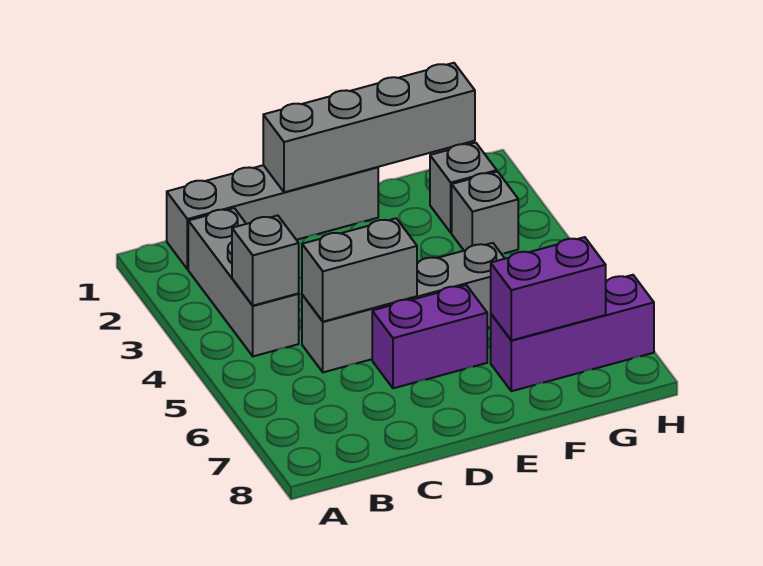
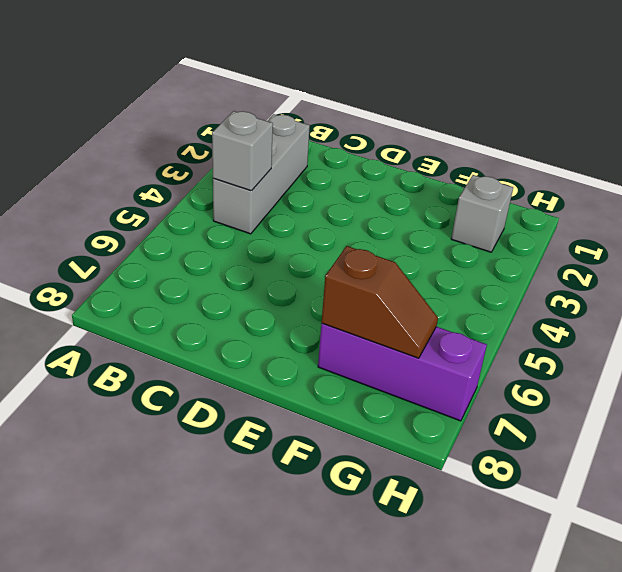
brown 1x2 slope [322,246,438,358] -> purple 1x2 brick [491,237,606,340]
none -> grey 1x4 brick [167,165,378,269]
none -> grey 1x4 brick [302,243,505,372]

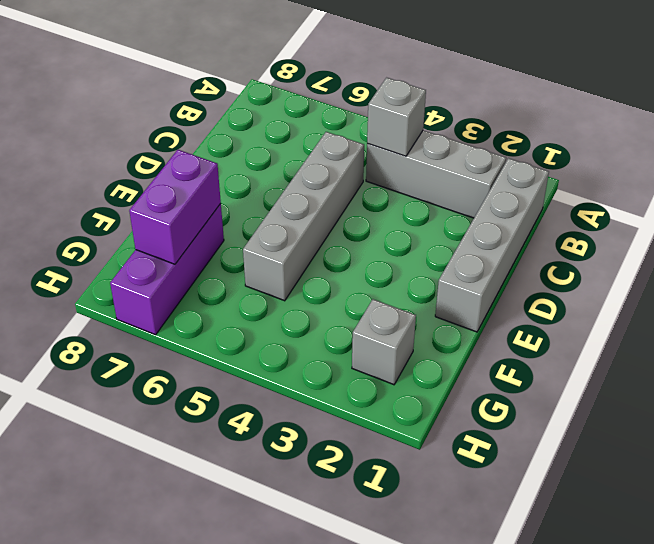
none -> purple 1x2 brick [372,285,487,388]
none -> grey 1x1 brick [452,172,518,254]

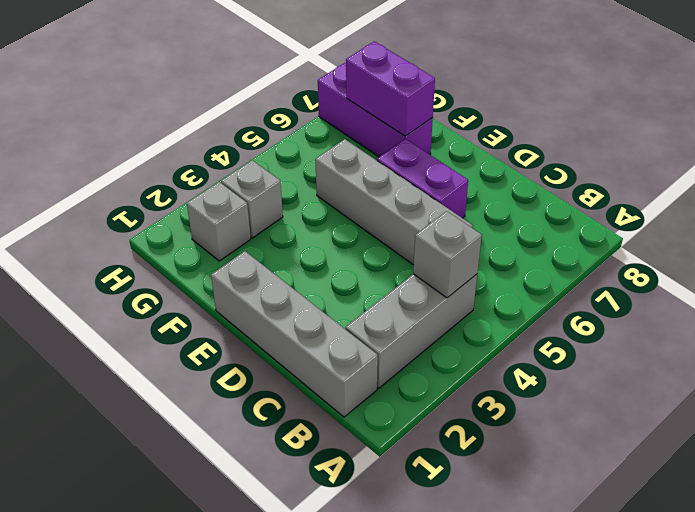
none -> grey 1x2 brick [302,218,417,322]
none -> grey 1x4 brick [263,63,475,192]

